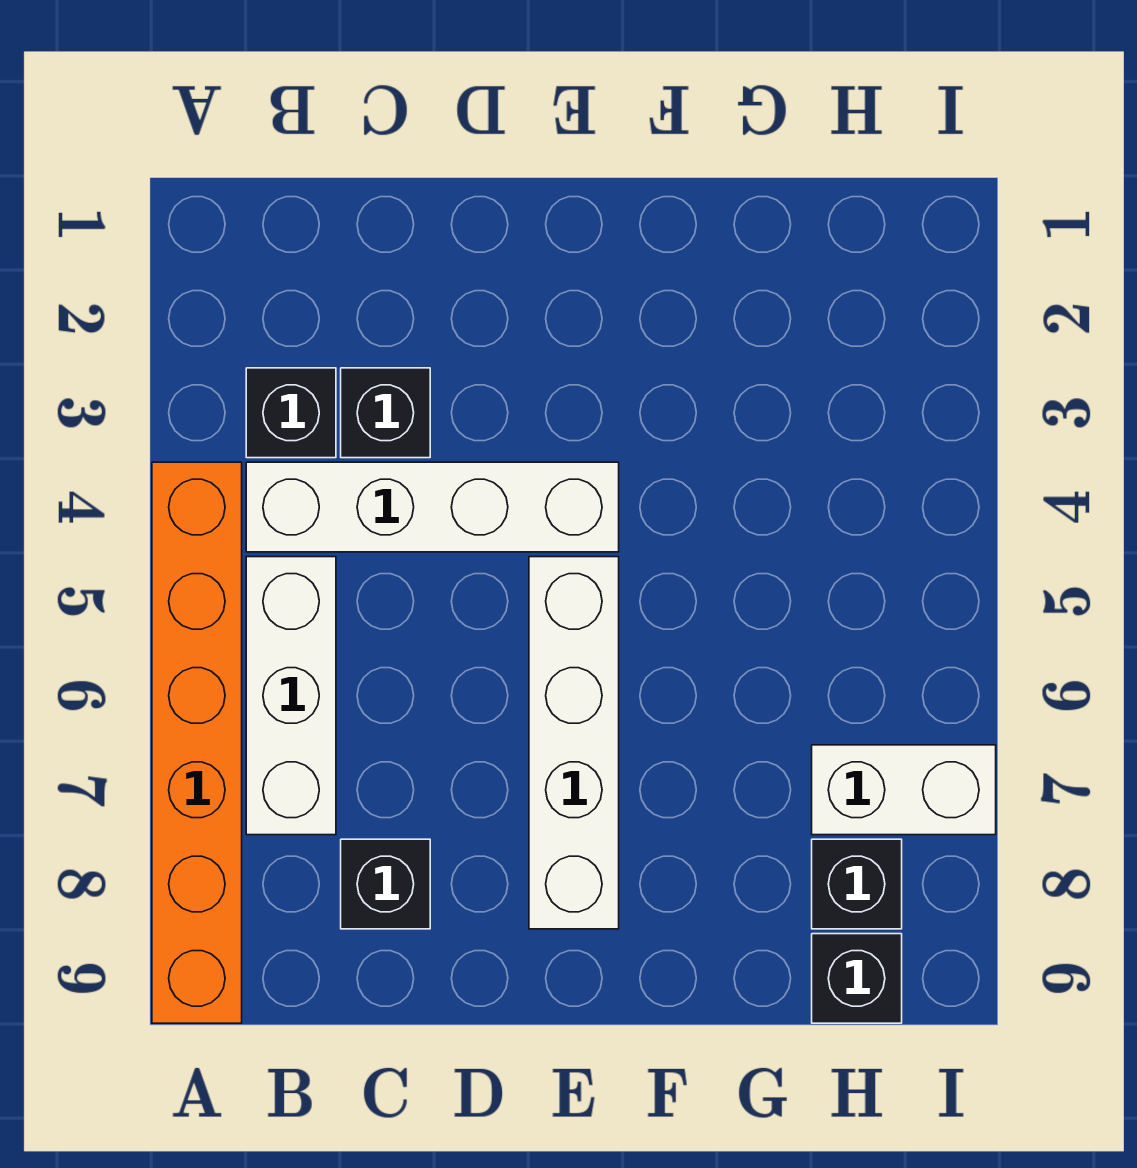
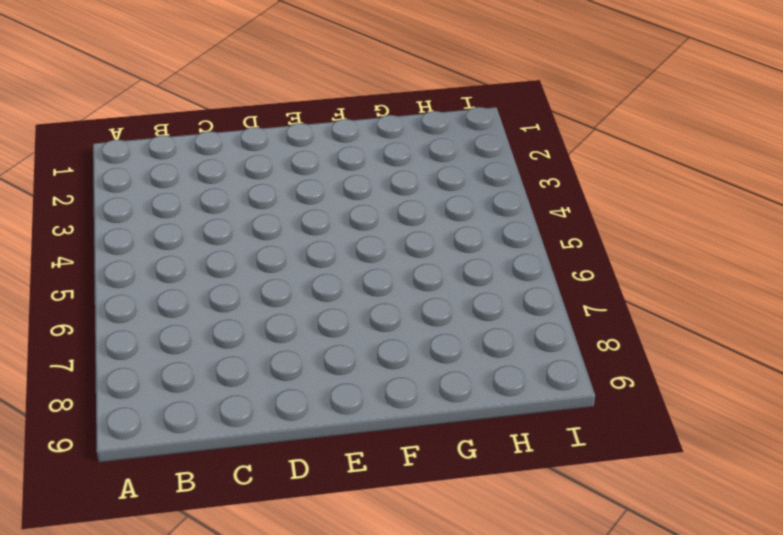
none -> orange 1x6 brick [152,462,242,1023]
none -> black 1x1 brick [246,368,336,458]

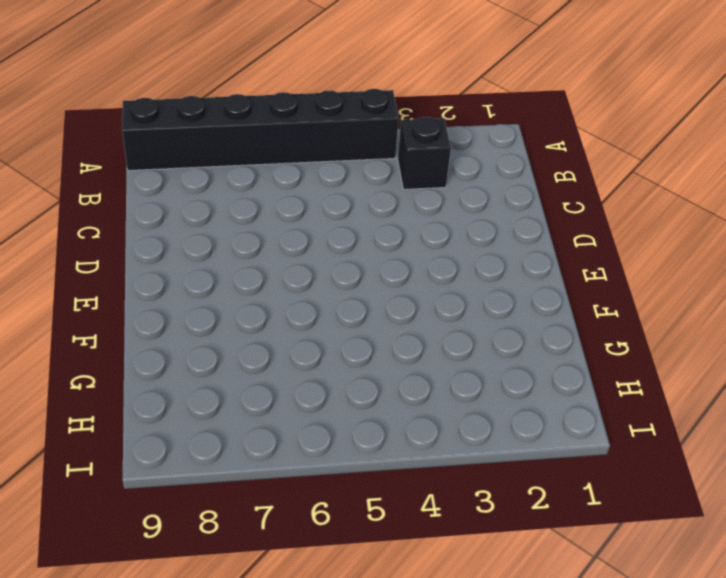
black 1x6 brick [122,89,399,171] -> orange 1x6 brick [152,462,242,1023]
none -> white 1x4 brick [246,462,619,552]
none -> white 1x3 brick [246,557,336,835]

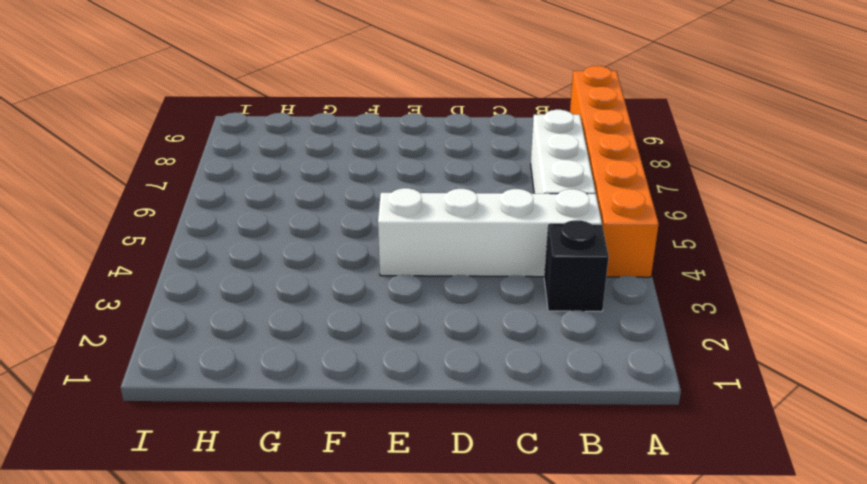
none -> black 1x1 brick [341,368,430,458]
none -> black 1x1 brick [341,839,430,929]

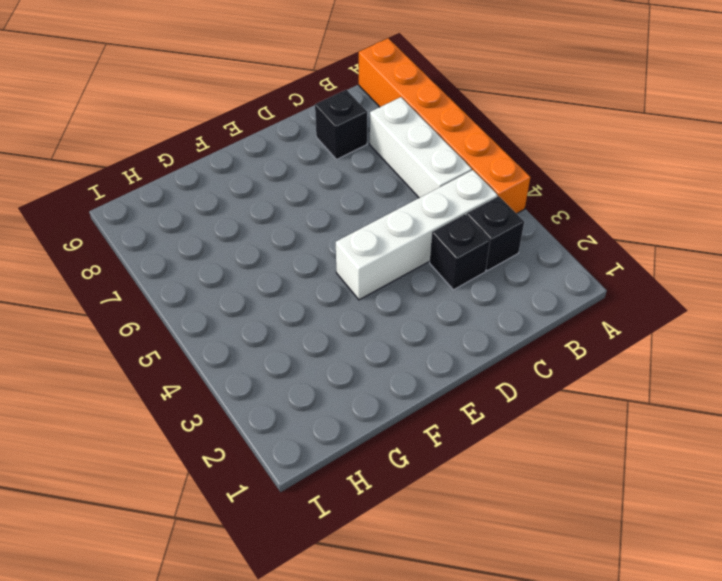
none -> white 1x4 brick [529,557,619,929]
none -> white 1x2 brick [812,745,996,835]

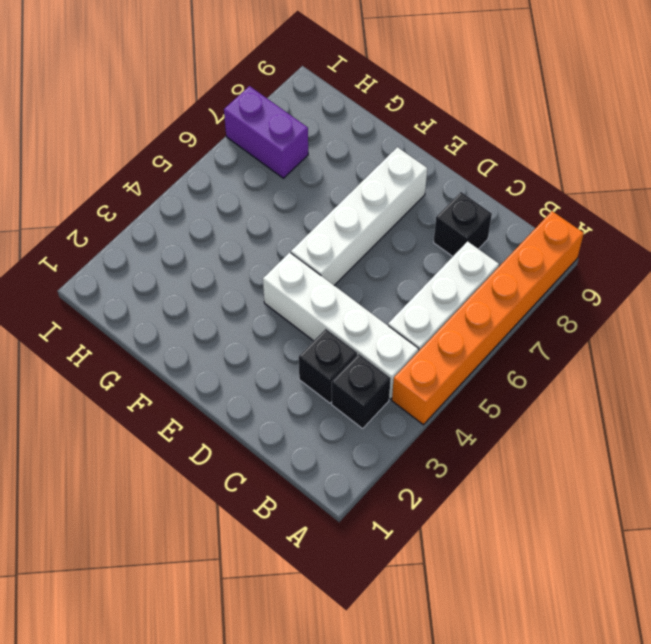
purple 1x2 brick [224,86,308,178] -> white 1x2 brick [812,745,996,835]
none -> black 1x1 brick [812,839,902,929]
none -> black 1x1 brick [812,934,902,1023]

